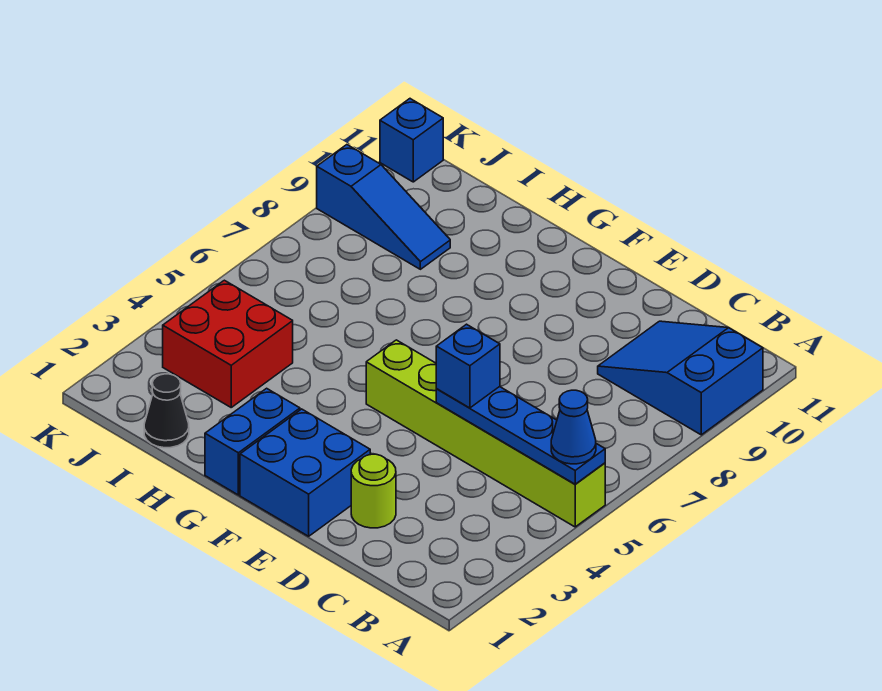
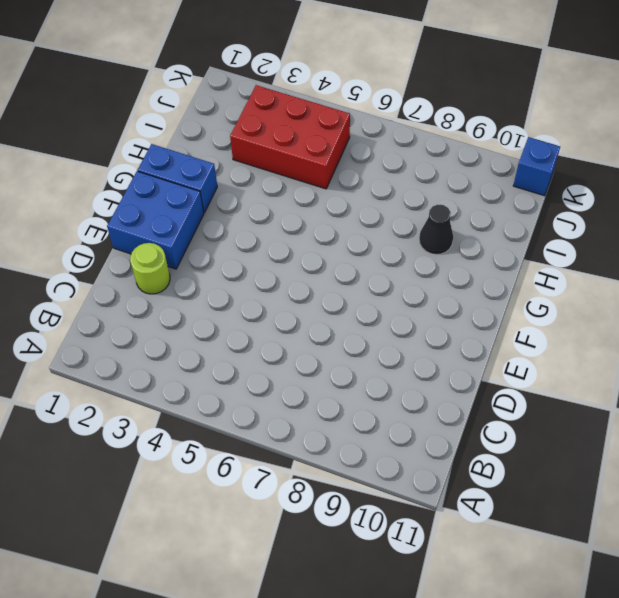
black 1x1 cone [419,205,453,254] -> black 1x1 cone moved to [144,374,189,448]
red 2x3 brick [230,85,350,189] -> red 2x2 brick [163,280,293,407]
none -> lime 1x6 brick [366,340,605,527]
none -> blue 2x3 slope [598,321,763,435]
none -> blue 1x3 slope [317,145,450,269]

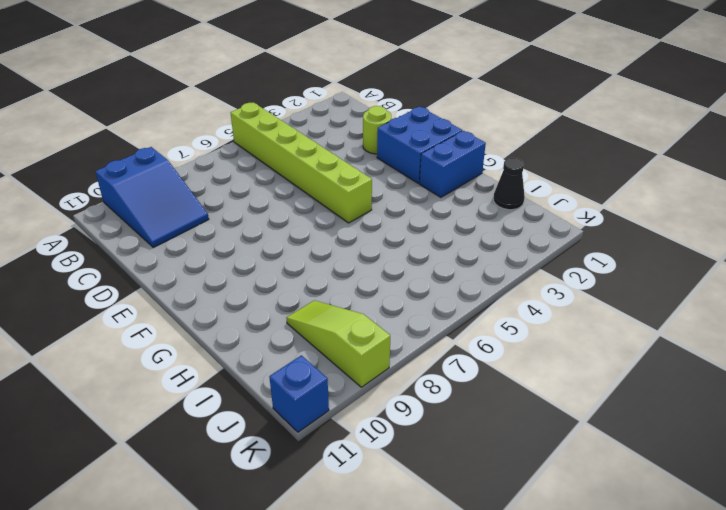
lime 1x3 slope [286,301,390,387] -> blue 1x3 slope [317,145,450,269]
none -> red 2x2 brick [163,280,293,407]
none -> blue 1x4 plate [436,387,605,484]
none -> blue 1x1 cone [551,390,596,464]

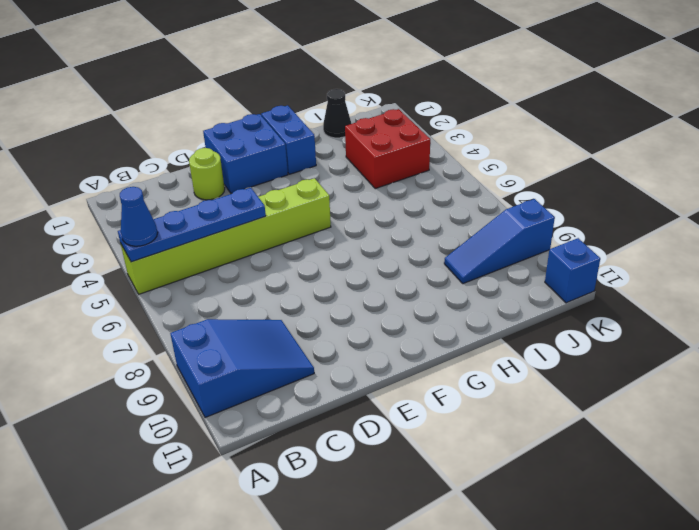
none -> blue 1x1 brick [436,324,500,408]

